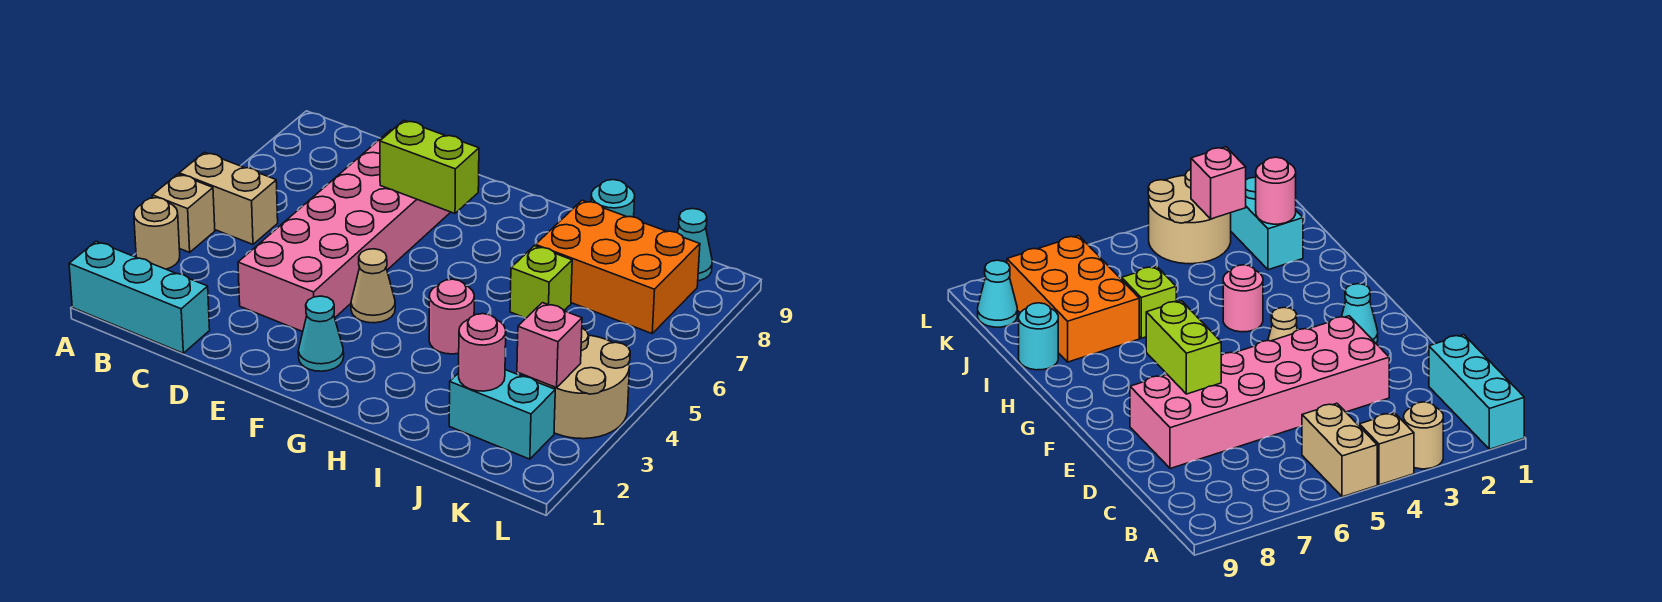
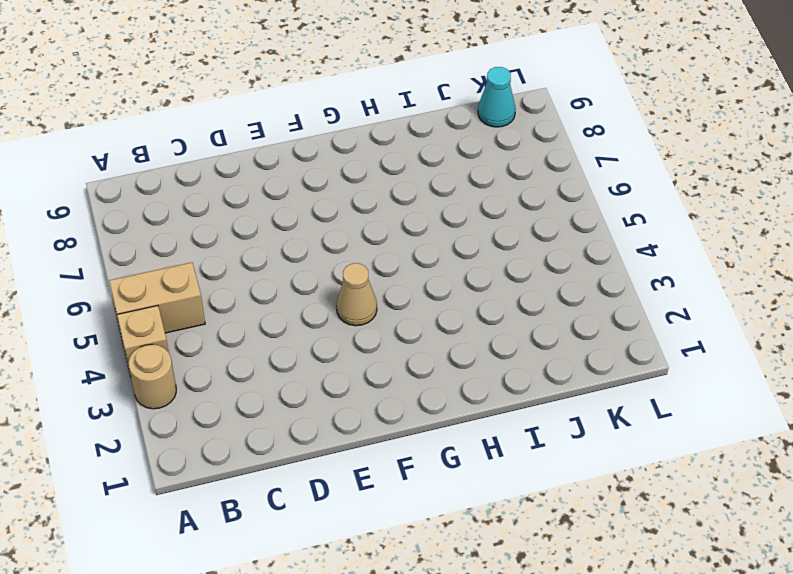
none -> cyan 1x3 brick [69,241,210,353]
none -> pink 2x6 brick [238,130,450,332]
none -> cyan 1x1 cone [298,296,344,371]

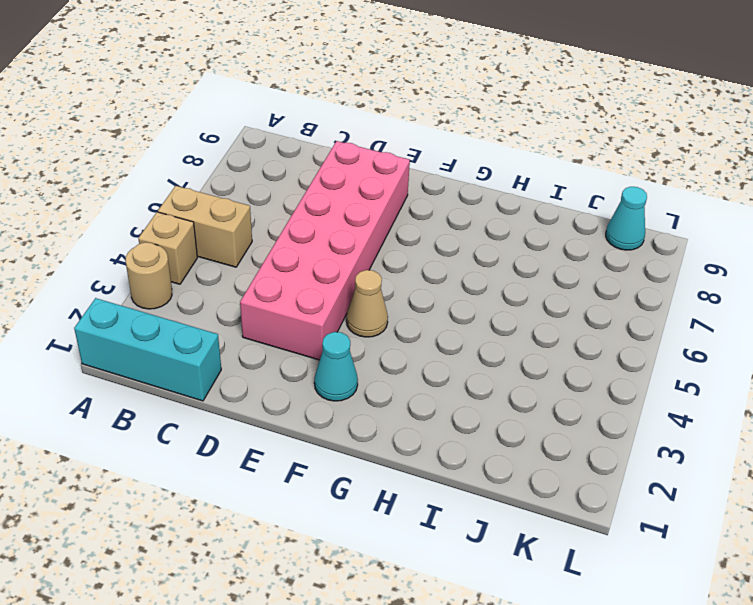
none -> pink 1x1 round brick [429,279,474,354]
none -> lime 1x1 brick [510,246,572,318]
none -> orange 2x3 brick [535,200,700,334]

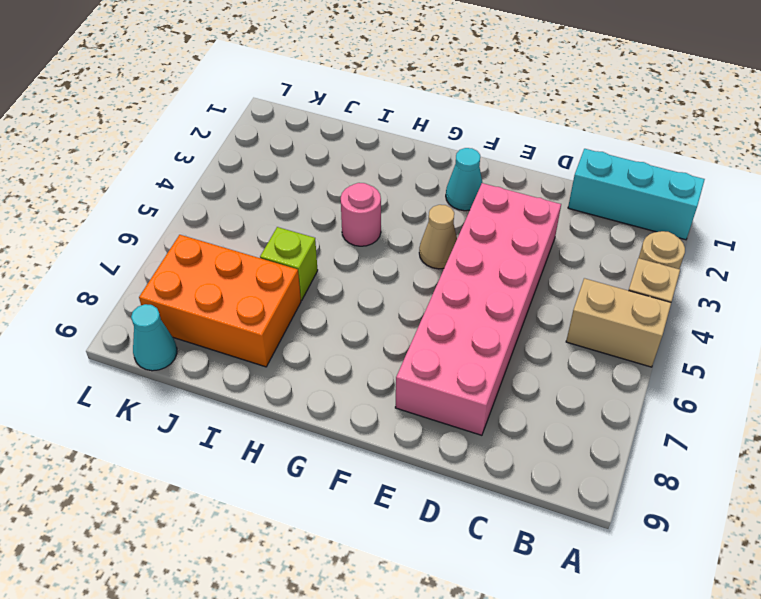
none -> cyan 1x1 round brick [591,180,635,217]
none -> cyan 1x2 brick [449,370,555,459]
none -> tan 2x2 round brick [534,328,630,439]

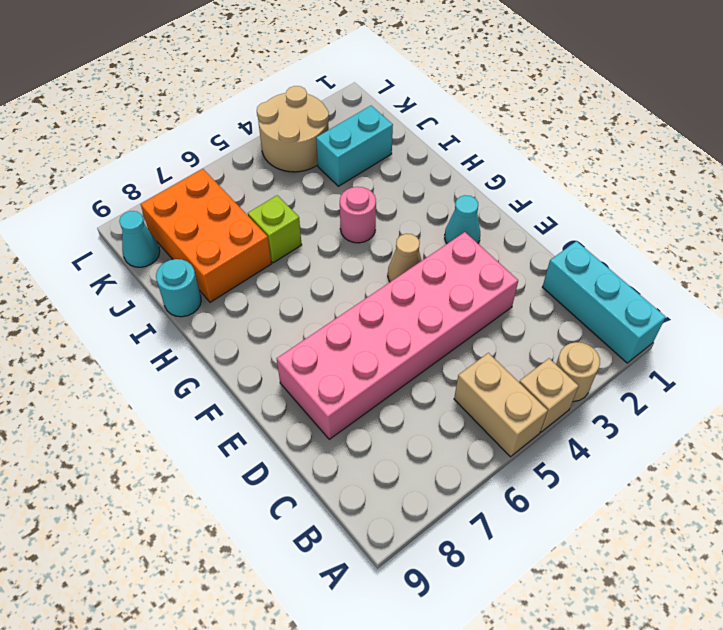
cyan 1x2 brick [316,106,393,186] -> cyan 1x2 brick turned to [449,370,555,459]
none -> lime 1x2 brick [380,120,479,213]
none -> pink 1x1 round brick [459,314,506,391]
none -> pink 1x1 brick [517,303,582,388]

